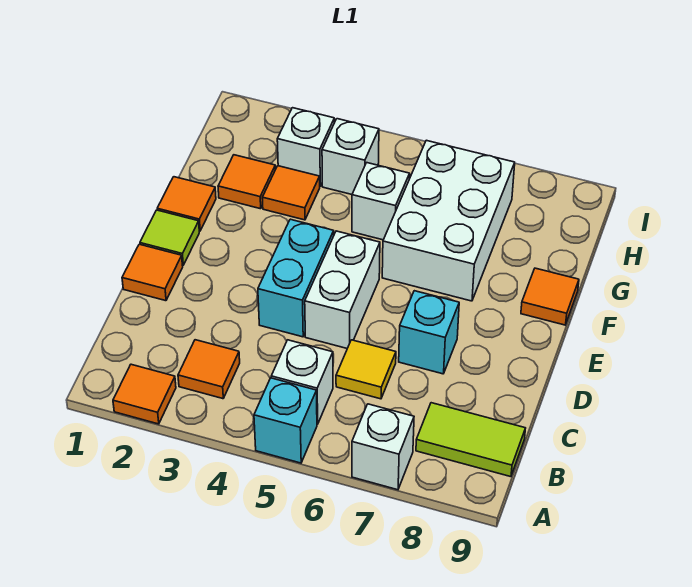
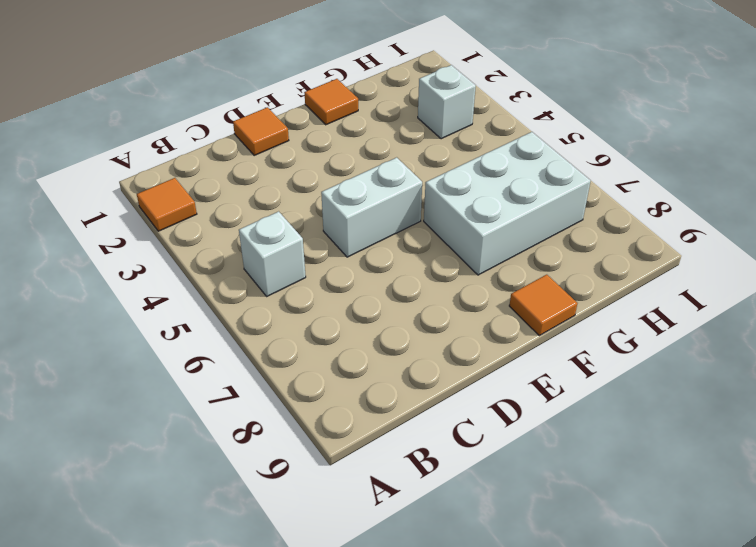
none -> cyan 1x1 brick [254,378,317,463]
none -> white 1x1 brick [352,404,414,490]
none -> orange 1x1 tile [178,340,240,399]

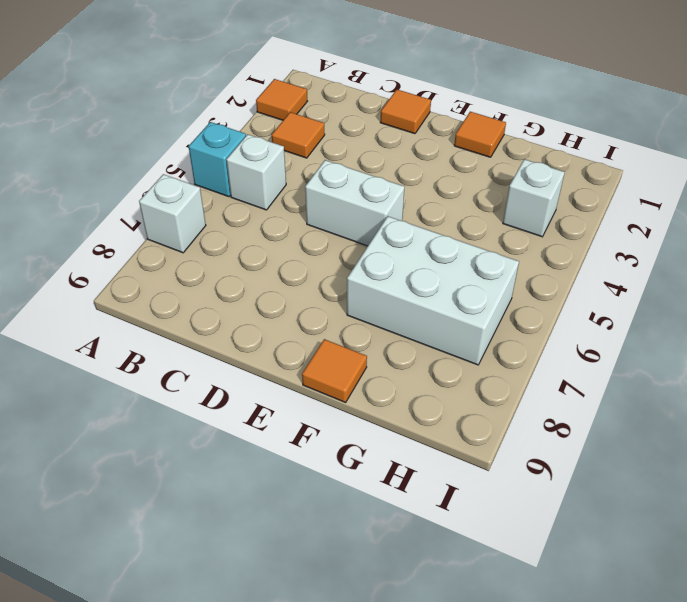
none -> lime 1x2 tile [416,403,525,477]
none -> yellow 1x1 tile [336,340,396,399]
none -> cyan 1x2 brick [258,219,334,337]

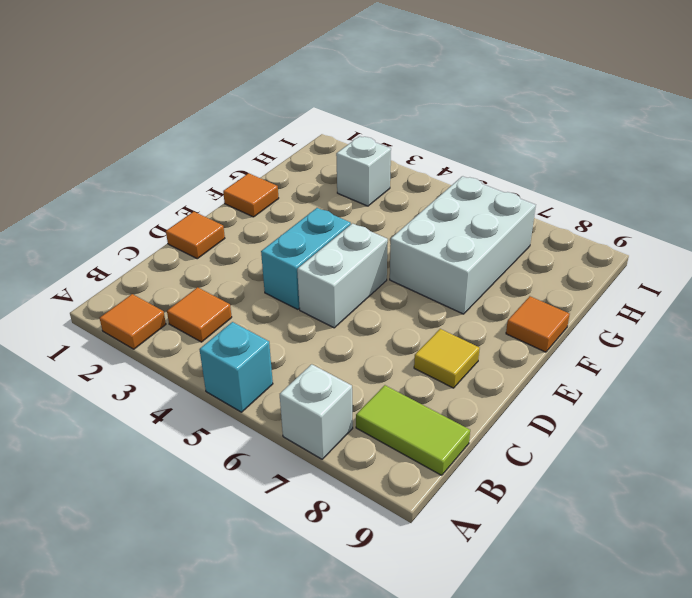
yellow 1x1 tile [414,329,480,388] -> yellow 1x1 tile moved to [336,340,396,399]
none -> white 1x1 brick [271,340,333,424]
none -> cyan 1x1 brick [399,291,459,374]
none -> lime 1x1 tile [140,210,199,265]

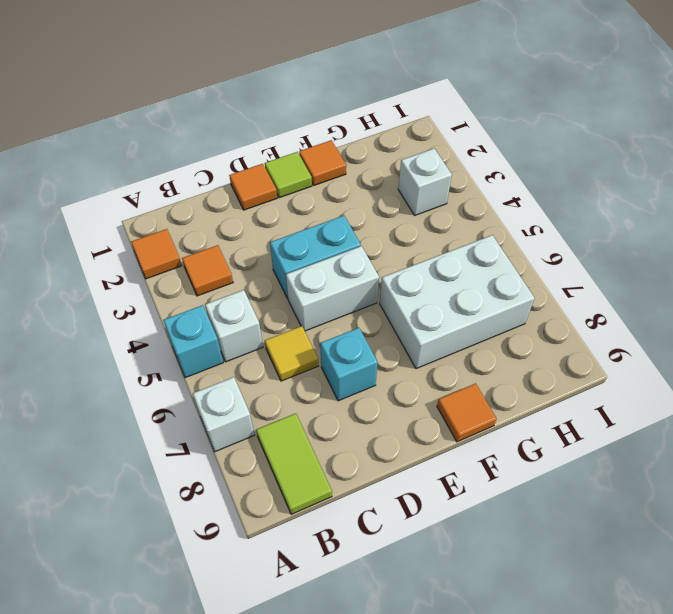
none -> orange 1x1 tile [218,155,275,209]
none -> orange 1x1 tile [262,166,320,220]
none -> white 1x1 brick [352,163,410,240]

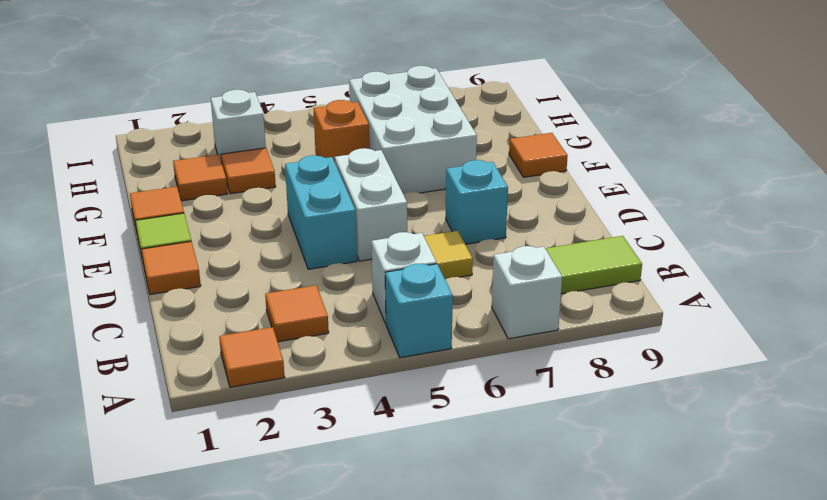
orange 1x1 brick [314,100,369,162] -> white 1x1 brick [352,163,410,240]
none -> white 1x1 brick [322,119,379,194]

